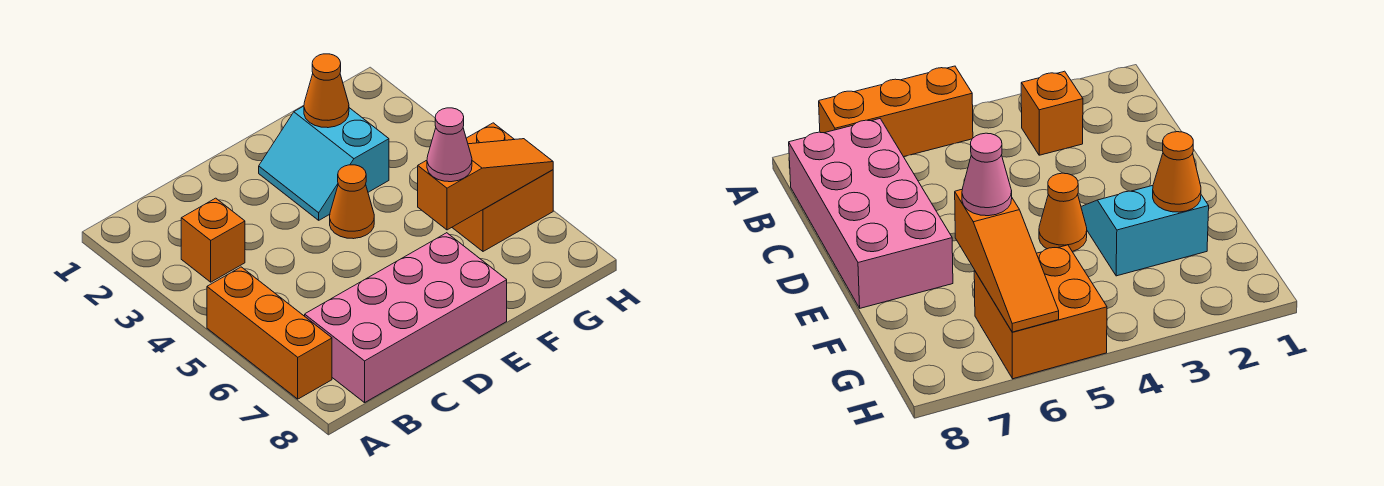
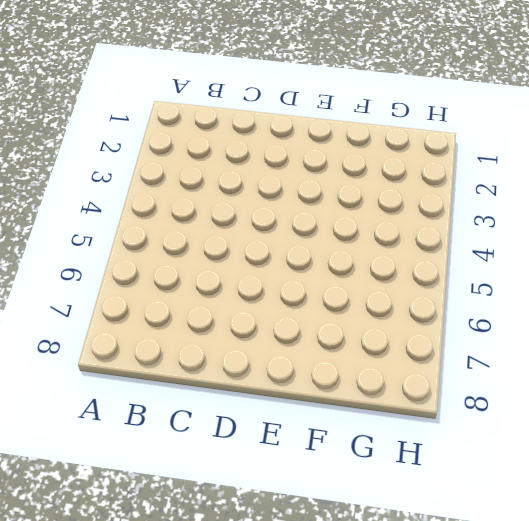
none -> orange 1x3 brick [207,267,332,399]
none -> orange 1x1 brick [181,198,245,282]

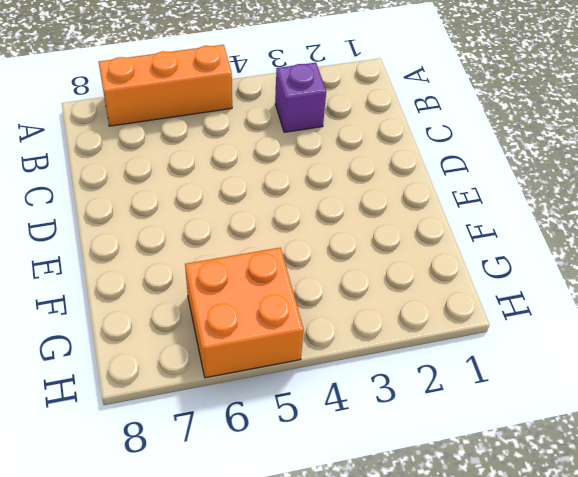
purple 1x1 brick [275,63,326,132] -> orange 1x1 brick [181,198,245,282]
none -> pink 2x4 brick [305,233,507,403]
none -> cyan 2x2 slope [259,106,389,220]

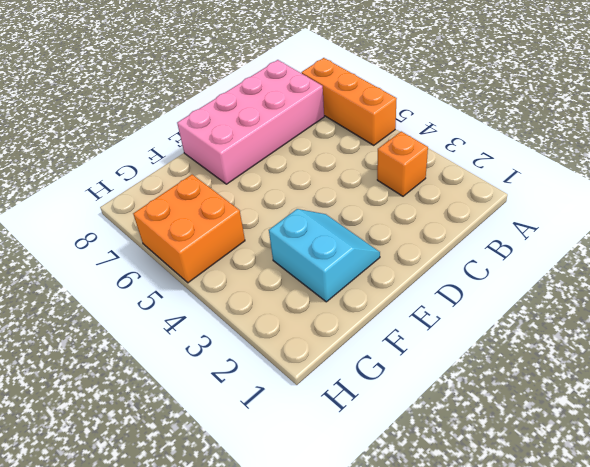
none -> orange 1x1 cone [330,165,374,239]
none -> orange 1x1 cone [304,54,349,128]

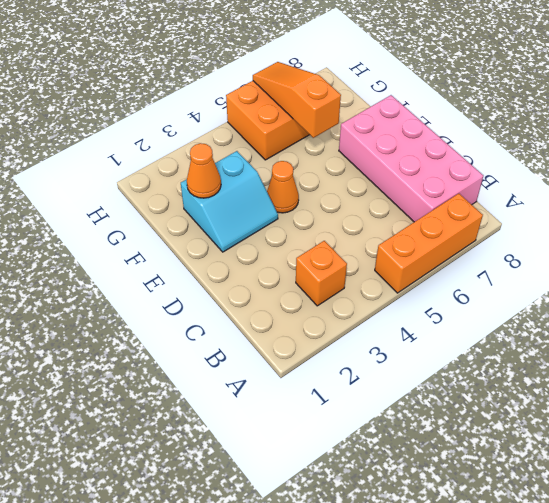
none -> pink 1x1 cone [427,108,472,182]

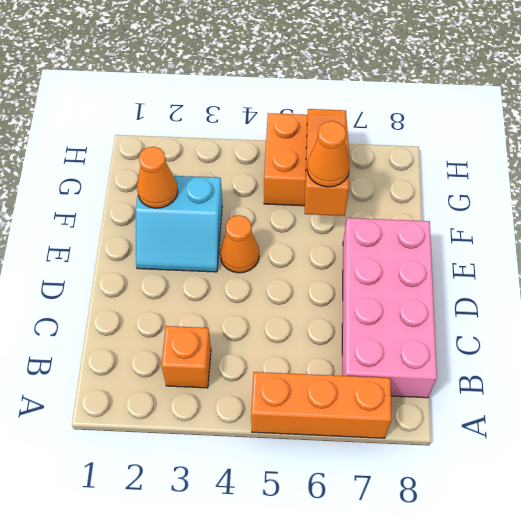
orange 1x1 cone [307,121,350,187] -> pink 1x1 cone [427,108,472,182]

